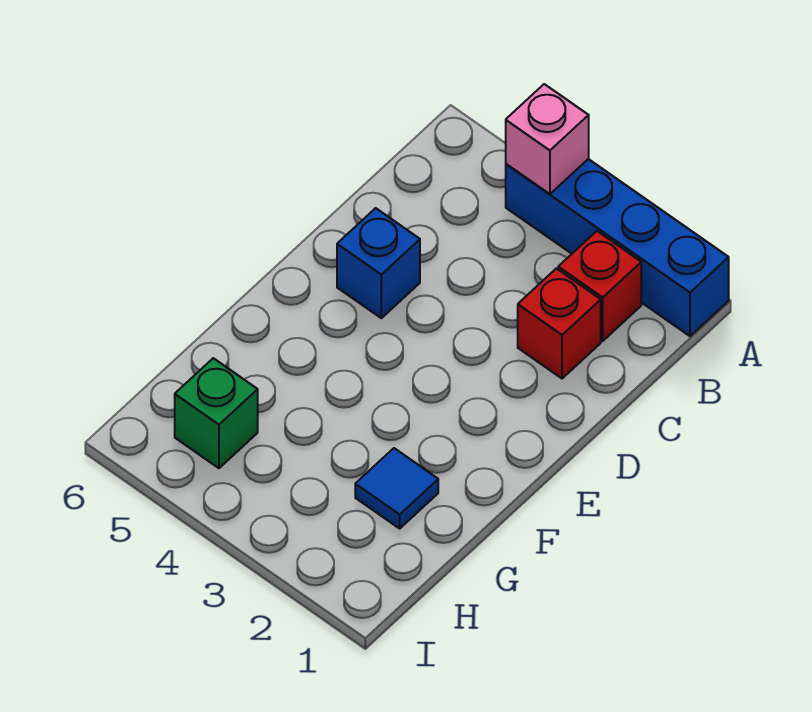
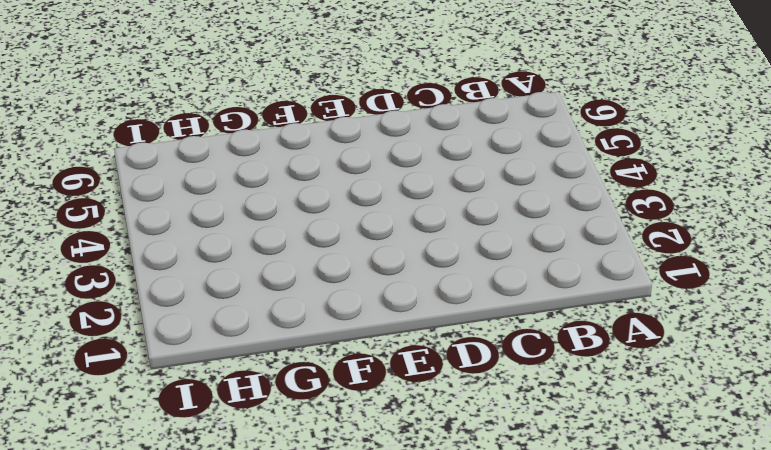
none -> blue 1x4 brick [506,159,729,336]
none -> red 1x1 brick [558,231,641,341]

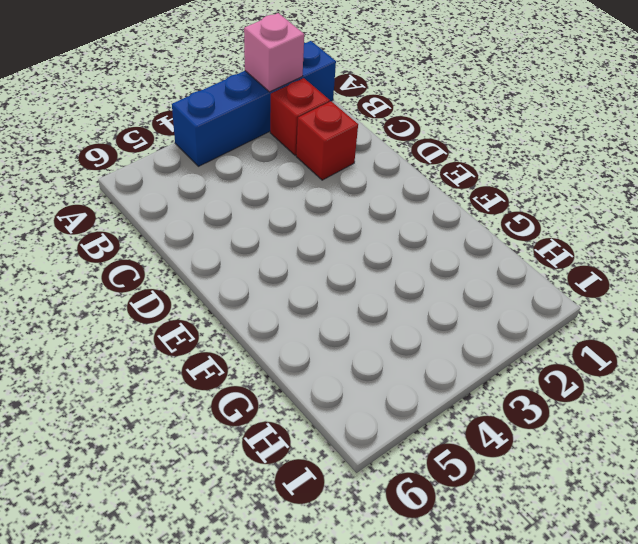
pink 1x1 brick [244,13,304,92] -> pink 1x1 brick moved to [506,84,589,194]
none -> blue 1x1 brick [337,208,420,318]
none -> blue 1x1 tile [355,448,438,528]

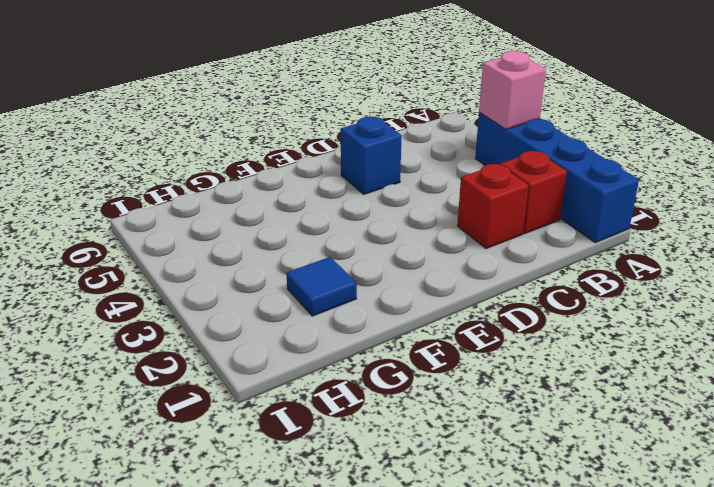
none -> green 1x1 brick [175,358,258,468]

